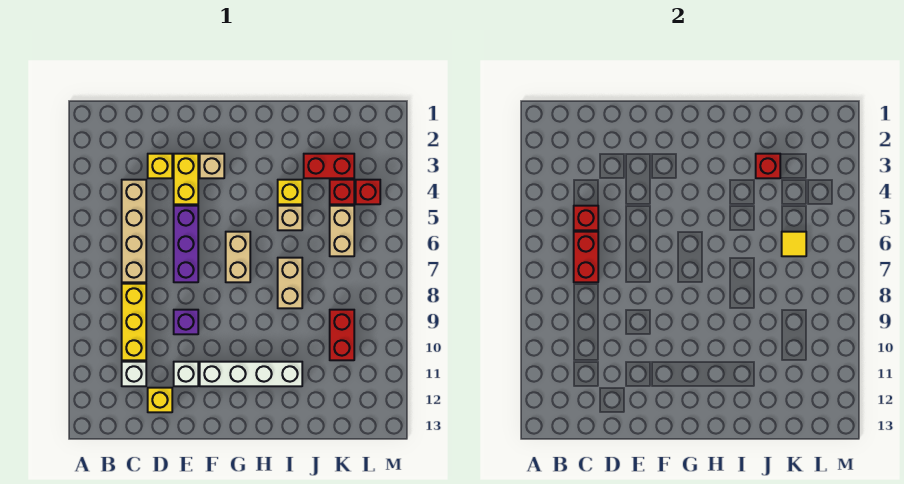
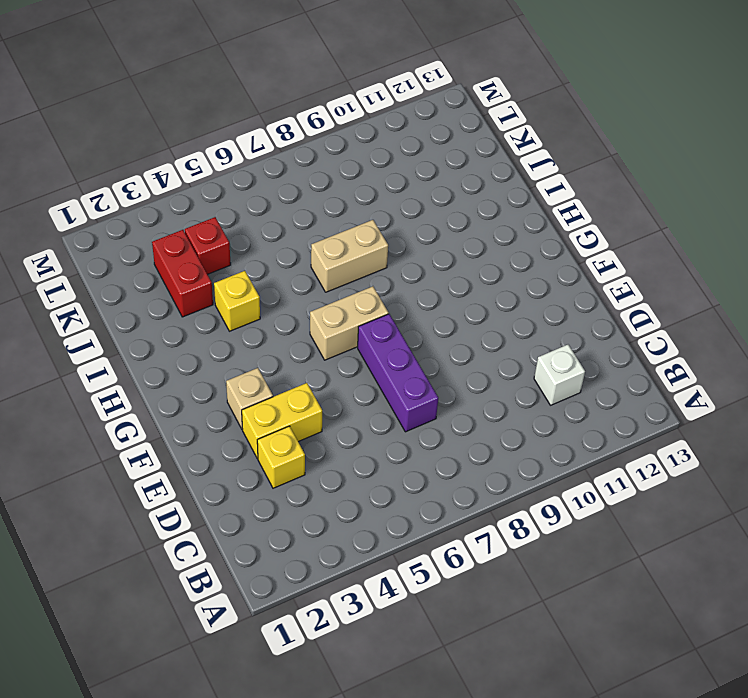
purple 1x3 brick [358,314,438,432] -> purple 1x3 brick turned to [174,206,198,282]
none -> tan 1x4 brick [122,180,146,282]
none -> yellow 1x3 brick [122,284,146,360]
none -> yellow 1x1 brick [148,388,172,412]

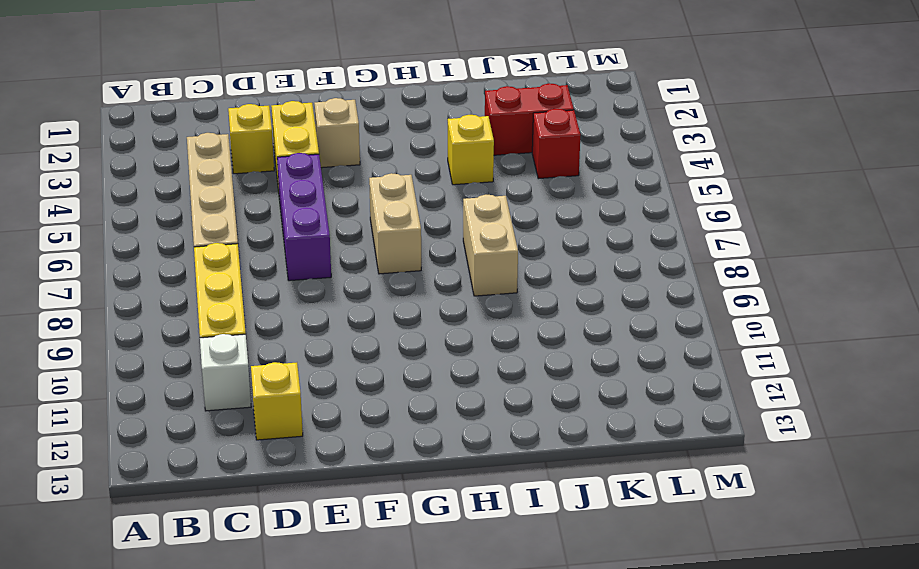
none -> purple 1x1 brick [174,310,198,334]
none -> white 1x1 brick [174,362,198,386]
none -> white 1x4 brick [200,362,302,386]

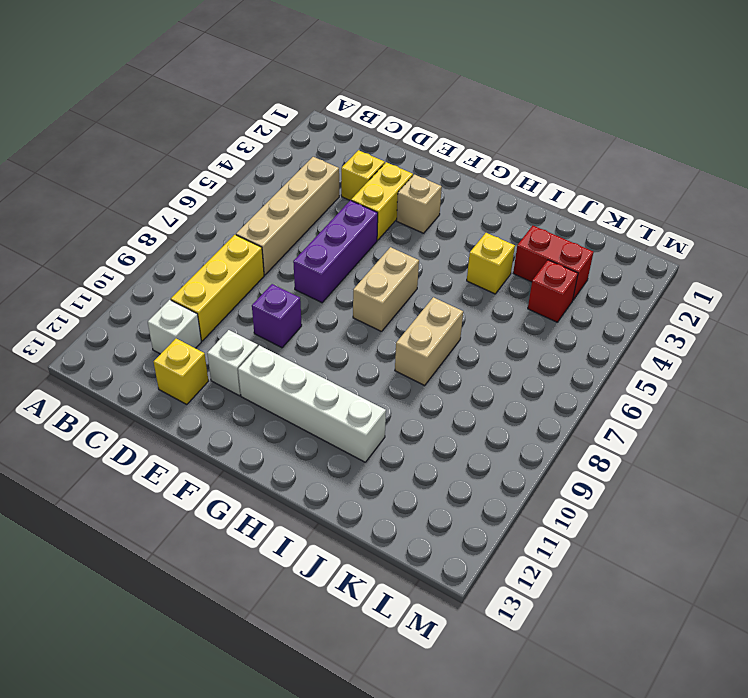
none -> tan 1x1 brick [278,206,302,230]
none -> tan 1x2 brick [330,206,354,256]
none -> red 1x2 brick [330,310,354,360]

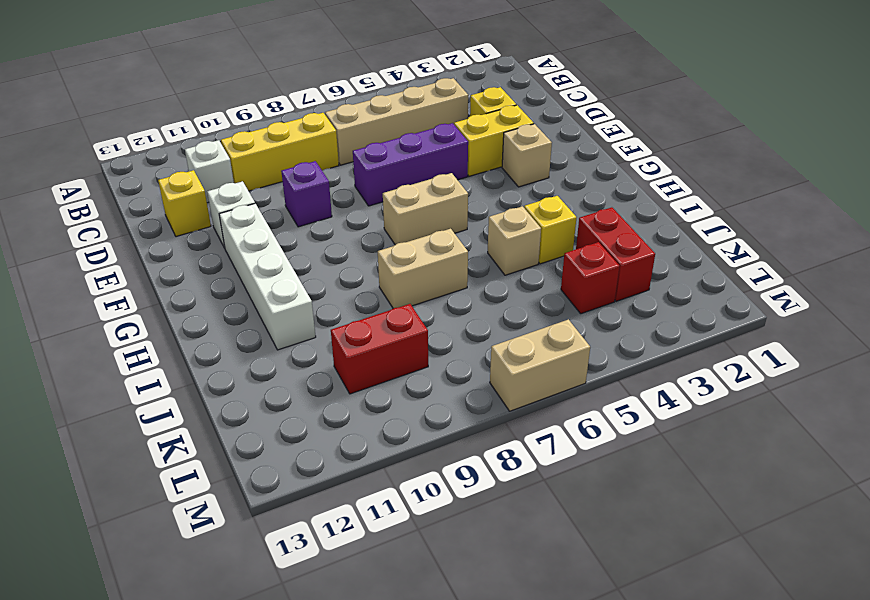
tan 1x2 brick [490,319,590,411] -> tan 1x2 brick moved to [330,206,354,256]
none -> red 1x1 brick [356,180,380,204]
none -> red 1x1 brick [574,206,598,230]
none -> red 1x2 brick [574,232,598,282]

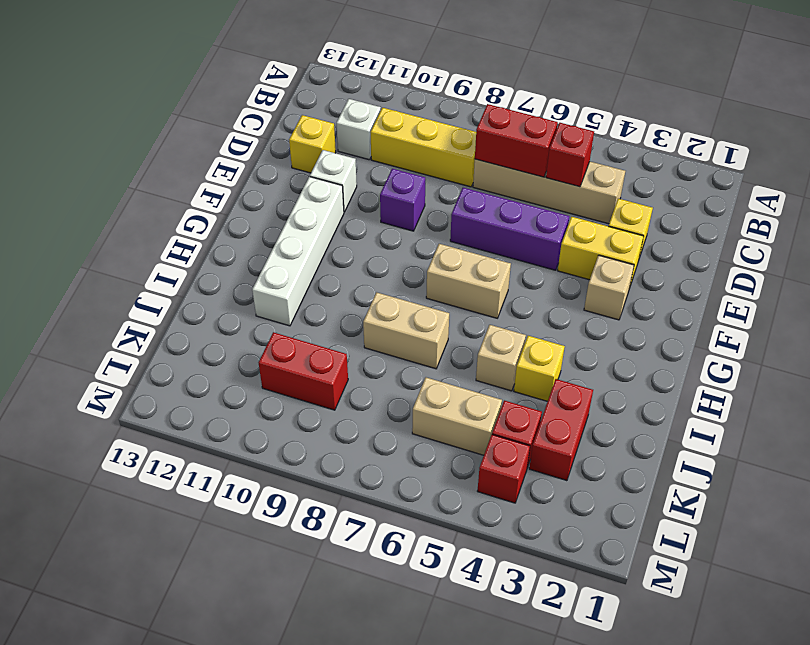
none -> red 1x1 brick [756,154,780,178]
none -> yellow 1x1 tile [782,232,806,256]

